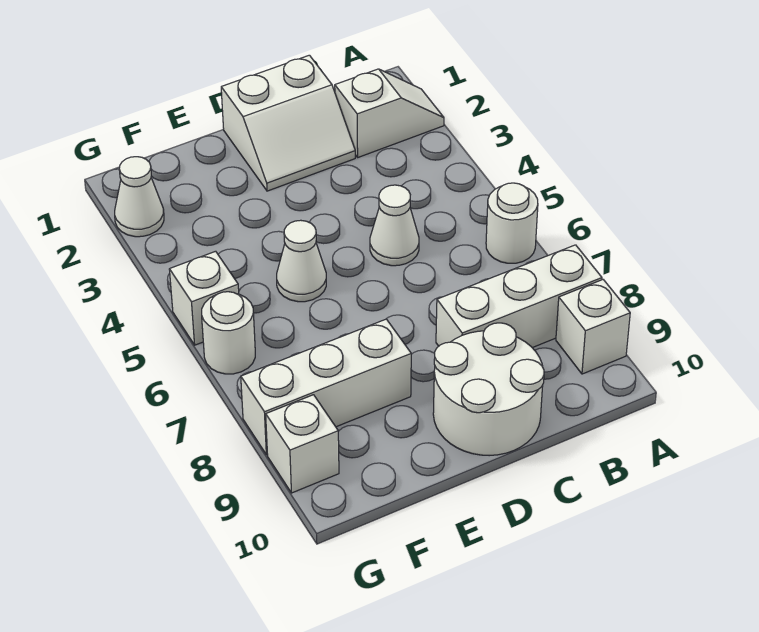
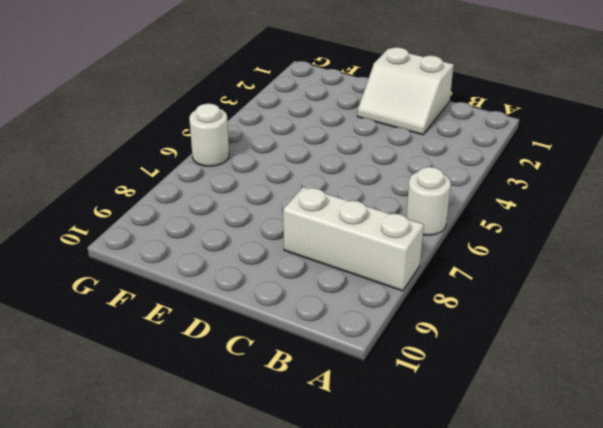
none -> white 1x2 slope [335,69,444,157]
none -> white 1x1 brick [556,280,630,374]
none -> white 1x1 cone [370,185,419,266]

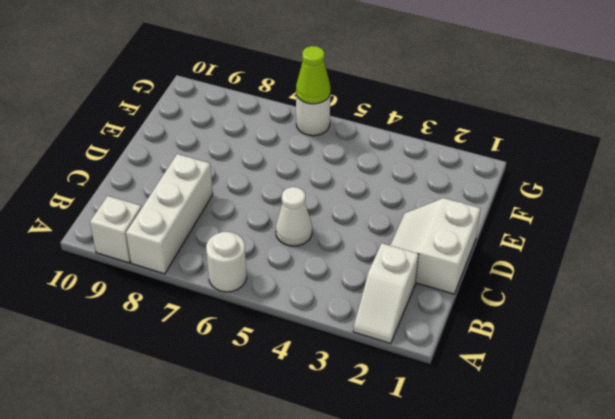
lime 1x1 cone [296,46,331,104] -> none
none -> white 2x2 round brick [433,323,544,456]
none -> white 1x1 cone [277,220,326,302]
none -> white 1x3 brick [241,319,411,455]

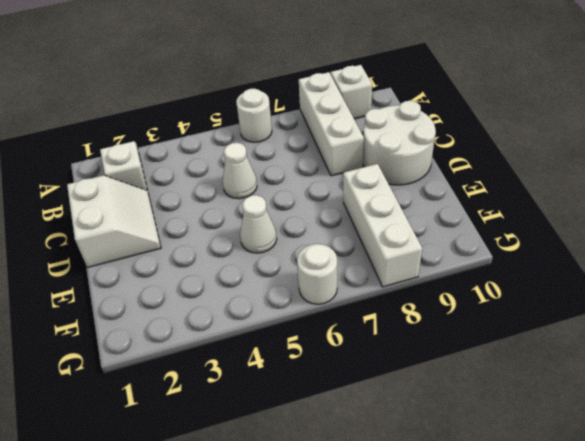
none -> white 1x1 cone [115,157,164,237]
none -> white 1x1 brick [169,251,239,345]
none -> white 1x1 brick [266,395,339,493]

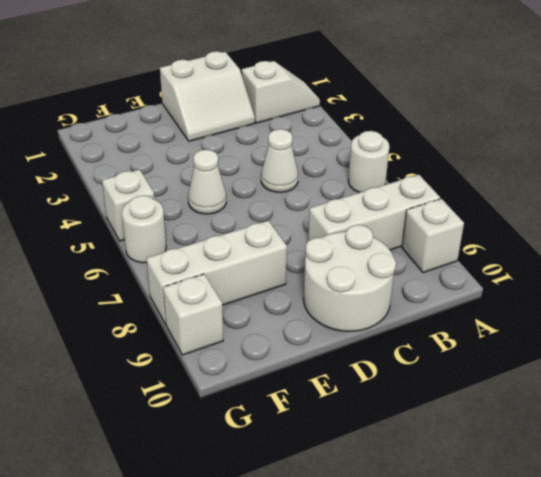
none -> white 1x1 cone [115,157,164,237]

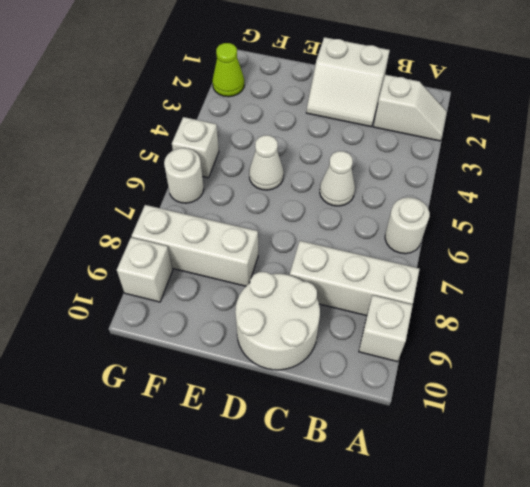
lime 1x1 cone [212,43,244,97] -> white 1x1 cone [115,157,164,237]

